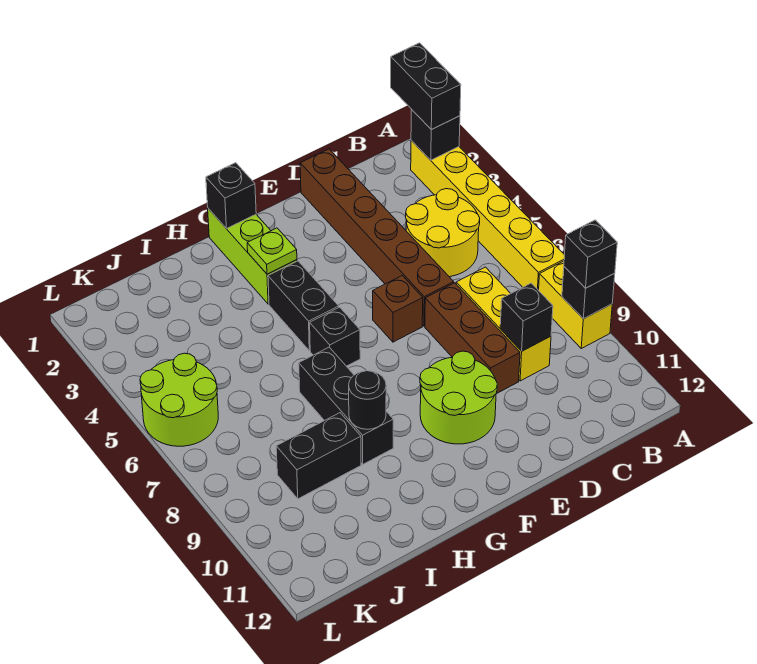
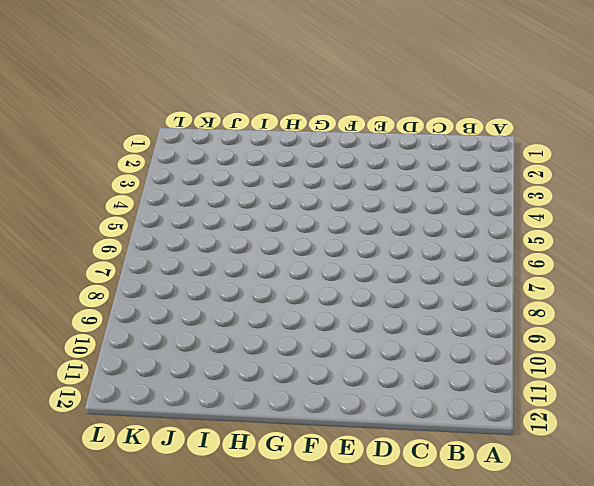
none -> yellow 1x6 brick [411,141,564,290]
none -> yellow 1x2 brick [539,261,612,348]
none -> yellow 2x2 round brick [406,189,480,277]

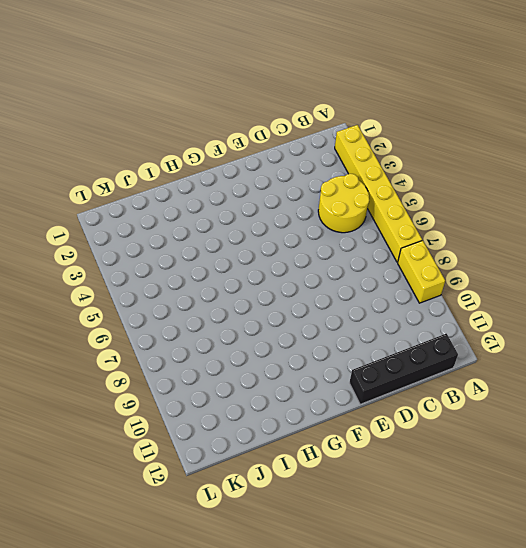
black 1x4 brick [349,334,458,404] -> none
none -> yellow 1x3 brick [456,267,551,381]
none -> brown 1x6 brick [300,149,454,326]
none -> brown 1x3 brick [425,283,520,394]

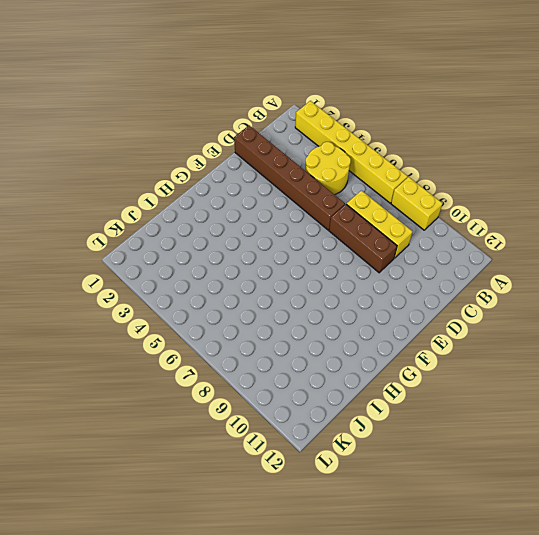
none -> brown 1x1 brick [373,276,423,342]
none -> lime 2x2 round brick [420,351,497,444]
none -> lime 1x3 brick [208,208,297,304]

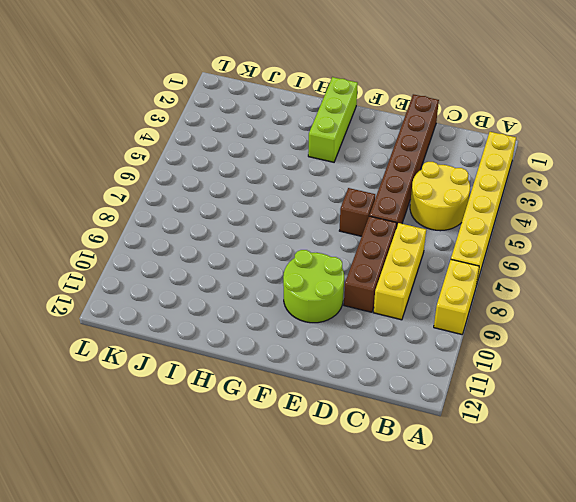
none -> black 1x2 brick [268,261,339,351]
none -> black 1x1 brick [310,307,360,366]
none -> black 1x3 brick [299,347,393,464]

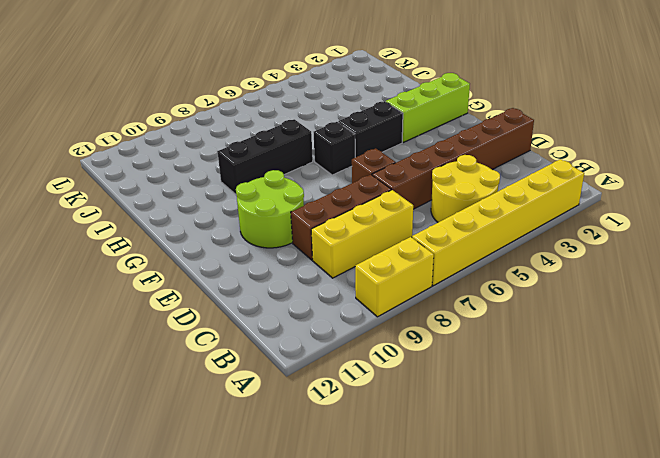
none -> black 1x2 brick [276,413,361,499]
none -> lime 2x2 round brick [140,353,218,446]
none -> black 1x1 brick [411,110,460,160]

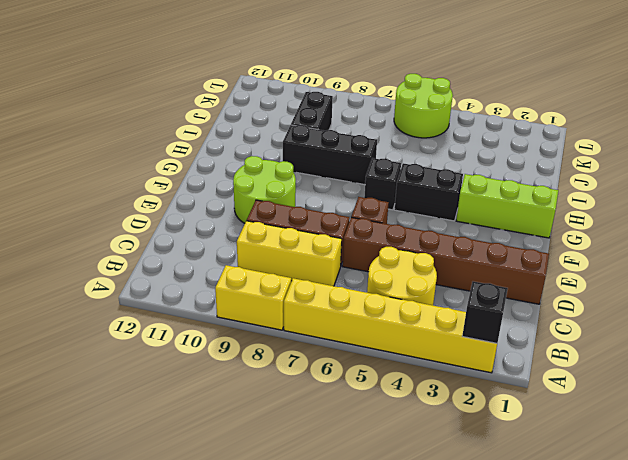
none -> black 1x1 brick [562,267,615,319]
none -> black 1x1 brick [500,283,553,351]
none -> black 1x1 brick [206,163,256,229]

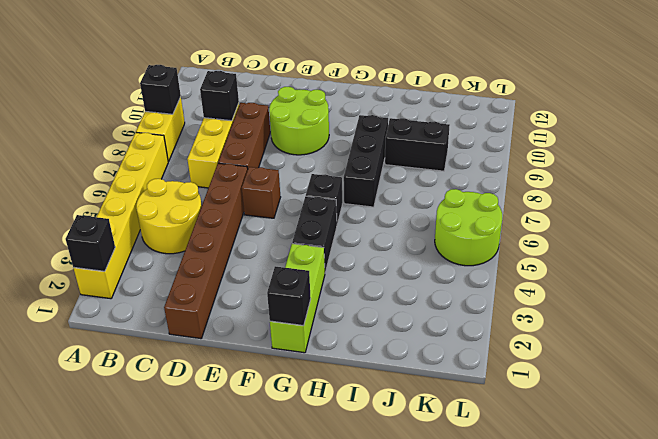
none -> lime 1x1 plate [247,228,297,274]
none -> black 1x1 round brick [349,371,386,429]
none -> black 1x2 brick [391,43,461,130]

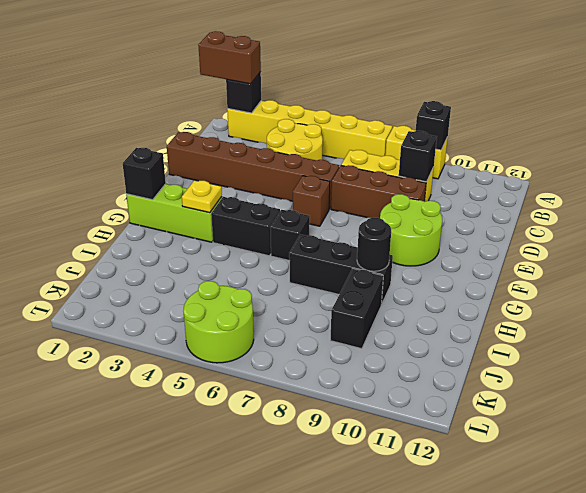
brown 1x2 brick [198,31,261,84] -> black 1x2 brick [391,43,461,130]
yellow 1x1 plate [182,180,222,213] -> lime 1x1 plate [247,228,297,274]
none -> black 1x1 brick [564,220,617,288]

